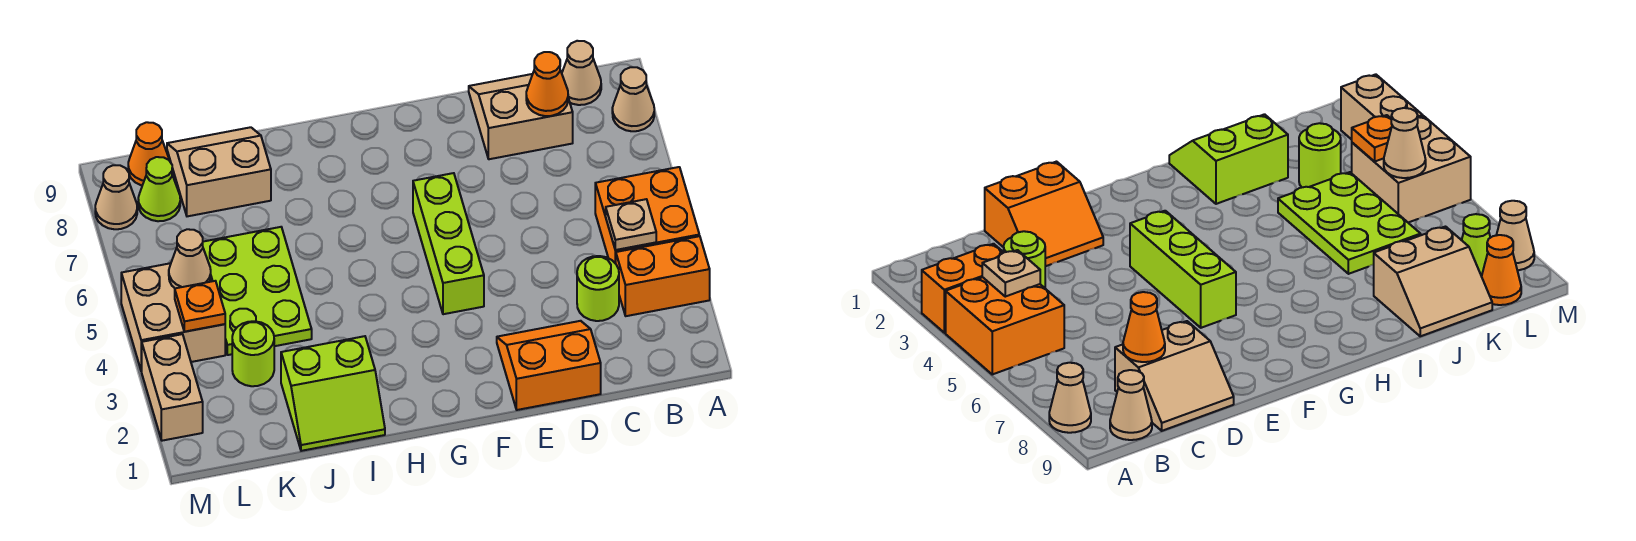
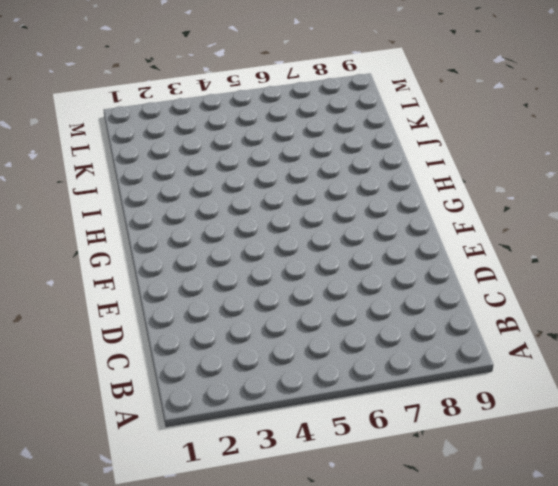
none -> orange 1x2 brick [615,236,710,316]
none -> orange 2x2 brick [595,167,699,263]
none -> tan 1x1 cone [612,67,654,131]

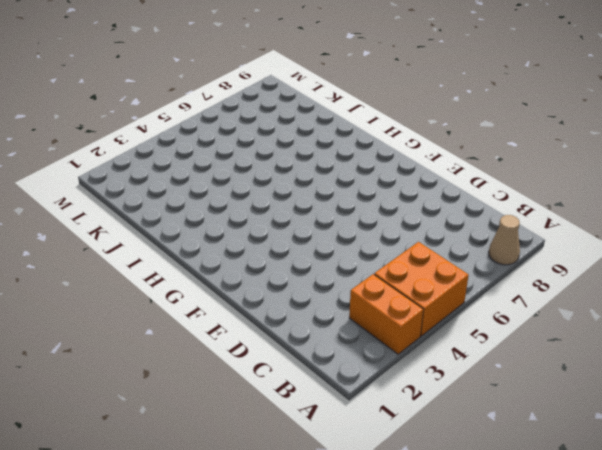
none -> tan 1x1 cone [562,41,601,105]
none -> lime 1x1 round brick [577,256,619,321]
none -> tan 2x2 slope [469,74,573,159]

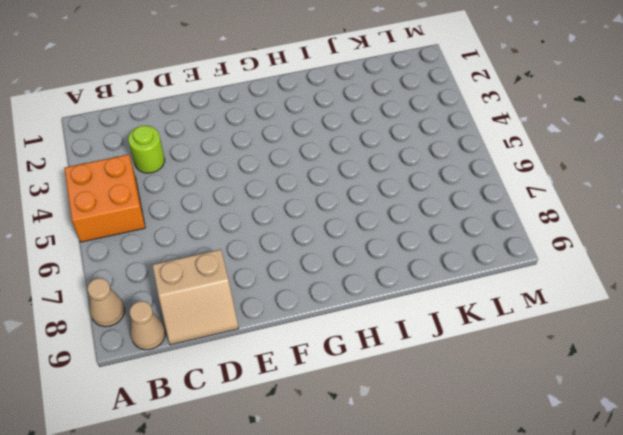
none -> orange 1x2 brick [615,236,710,316]
none -> orange 2x2 slope [497,321,601,410]
none -> lime 1x3 brick [413,173,484,314]

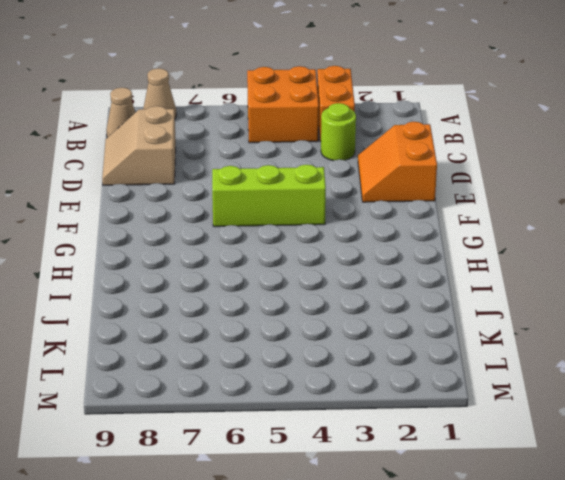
none -> lime 2x2 slope [281,336,385,451]
none -> lime 2x3 plate [203,227,312,355]
none -> tan 2x2 slope [167,127,271,216]

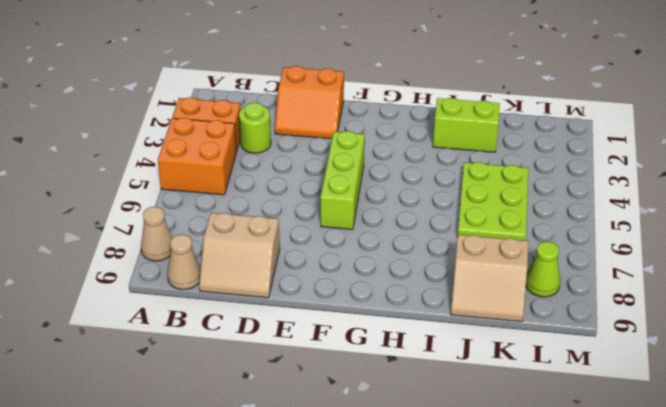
none -> lime 1x1 round brick [232,321,274,386]
none -> tan 2x2 brick [121,263,225,371]
none -> orange 1x1 cone [128,122,170,185]

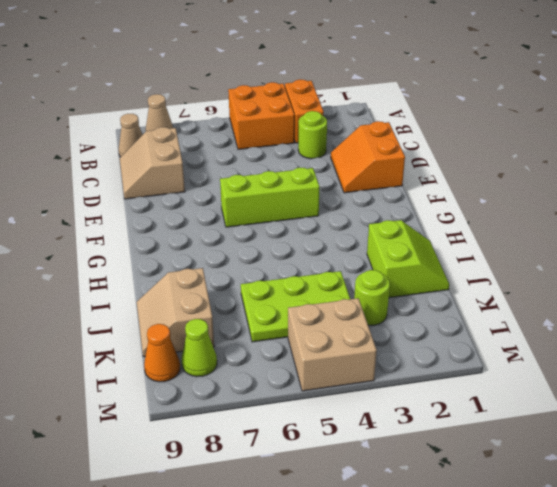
none -> tan 1x2 brick [142,334,203,441]
none -> tan 1x1 cone [95,165,137,229]
none -> tan 1x1 plate [606,199,656,250]

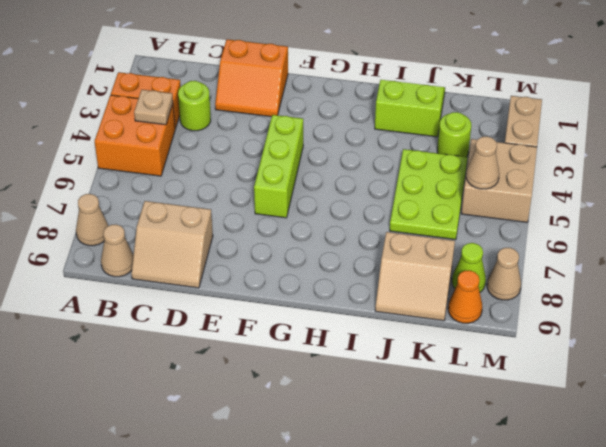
none -> orange 1x1 cone [526,52,568,116]
none -> orange 1x1 plate [175,281,225,332]

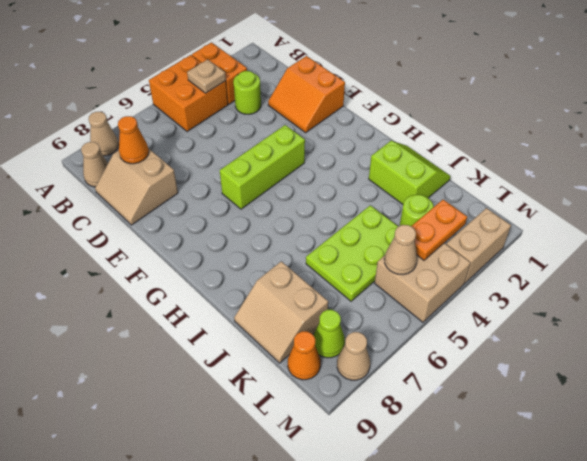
orange 1x2 plate [411,200,467,260] -> orange 1x1 plate [175,281,225,332]

